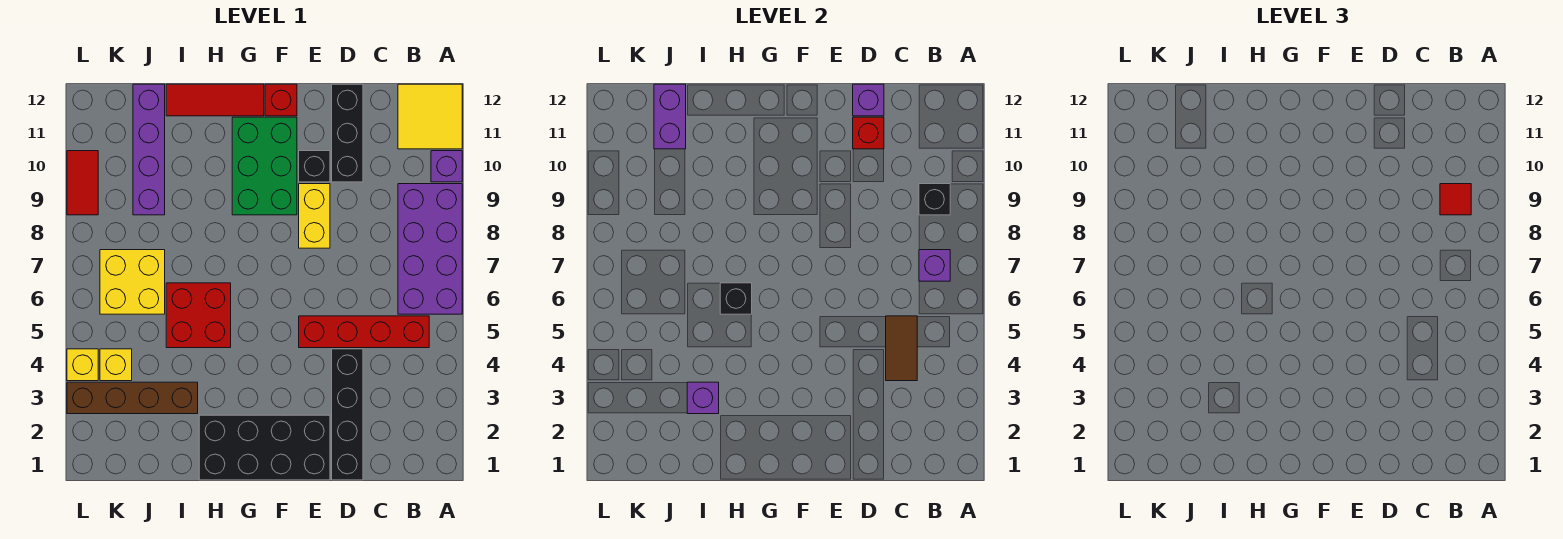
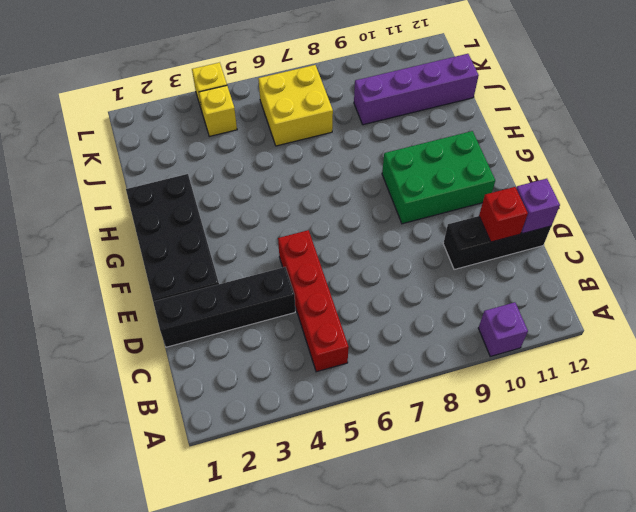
none -> purple 2x4 brick [398,184,462,314]
none -> yellow 2x2 tile [398,84,462,149]
none -> yellow 1x2 brick [299,184,330,248]

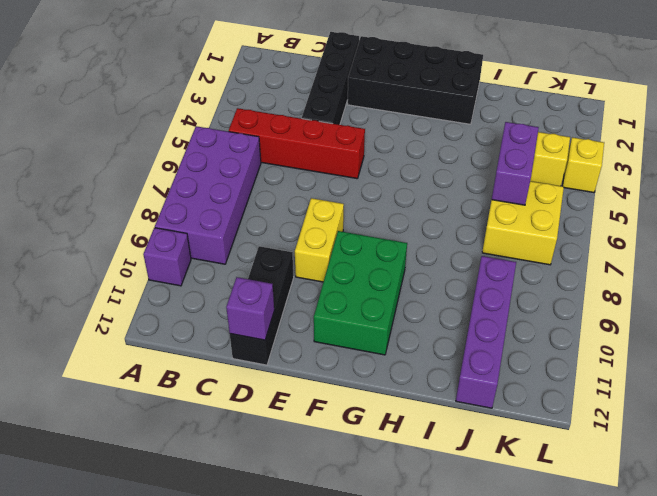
purple 1x2 brick [492,122,539,205] -> purple 1x2 brick moved to [654,84,686,149]
none -> yellow 2x2 tile [398,84,462,149]
none -> black 1x1 brick [299,151,330,182]
none -> red 1x1 brick [265,84,297,116]

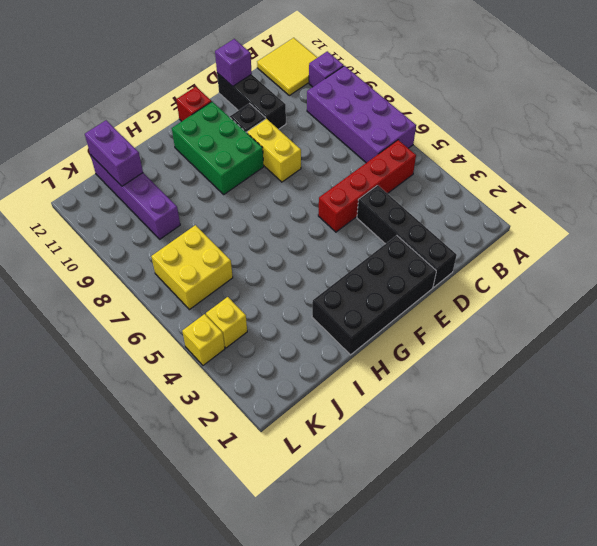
none -> red 1x3 tile [166,84,264,116]
none -> red 2x2 brick [166,283,231,348]
none -> brown 1x4 brick [67,382,198,414]

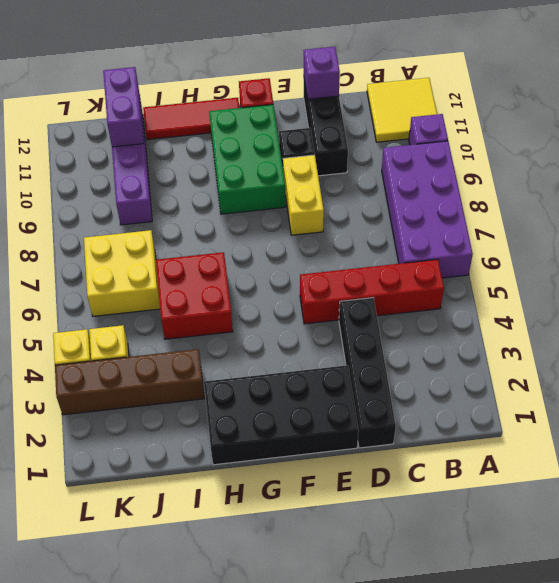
none -> red 1x2 tile [67,151,98,215]
none -> purple 1x1 brick [919,250,950,281]
none -> black 1x1 brick [919,184,950,215]

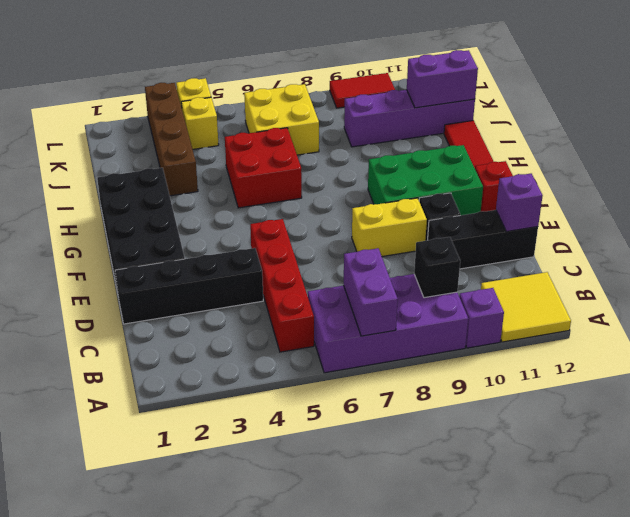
purple 1x2 brick [344,248,398,336] -> purple 1x1 brick [919,250,950,281]
none -> brown 1x2 tile [886,316,917,381]
none -> red 1x1 brick [853,117,884,149]
none -> black 1x1 brick [720,283,752,314]

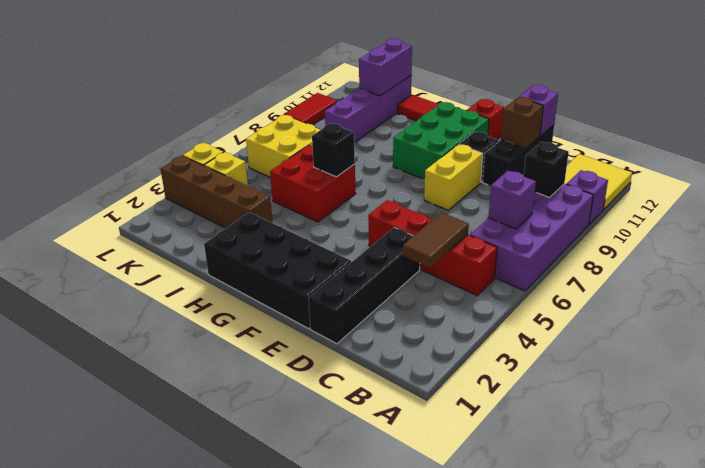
brown 1x1 brick [501,97,543,149] -> red 1x1 brick [853,117,884,149]
none -> purple 1x1 brick [687,382,719,414]
none -> red 1x1 tile [1440,184,1471,215]

